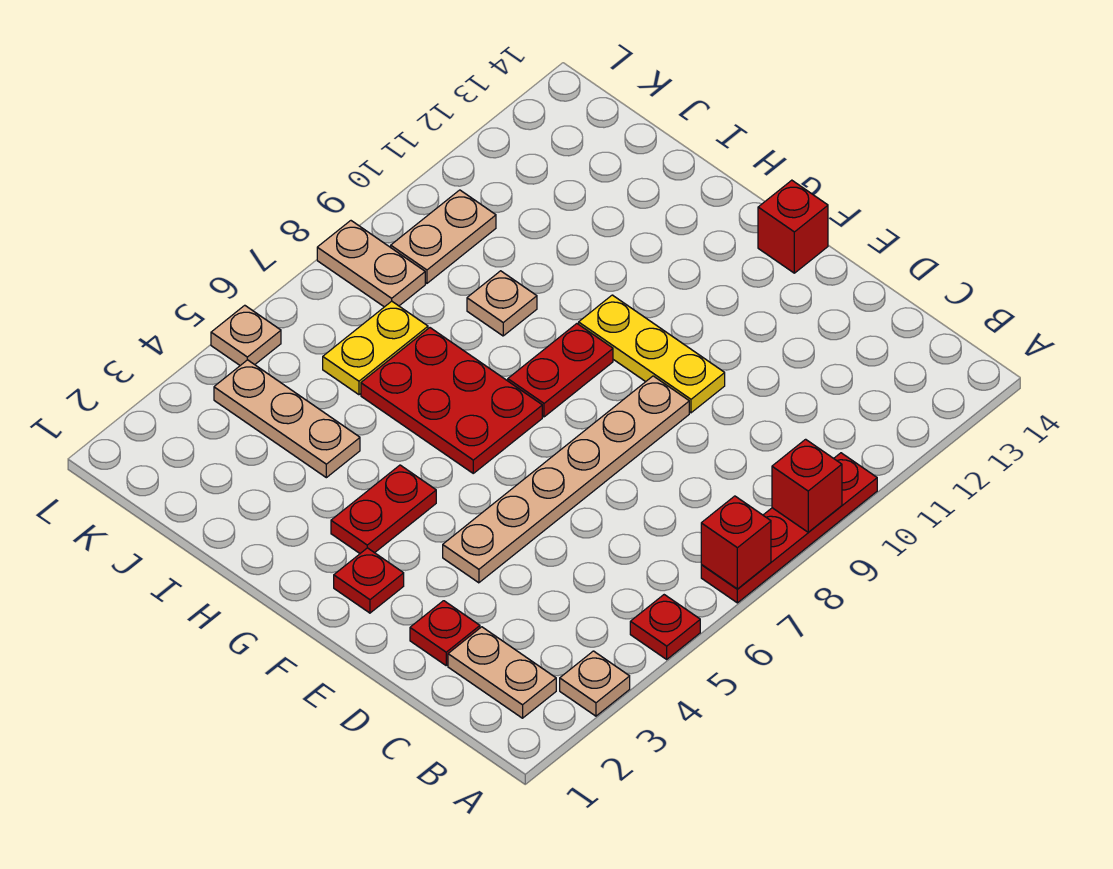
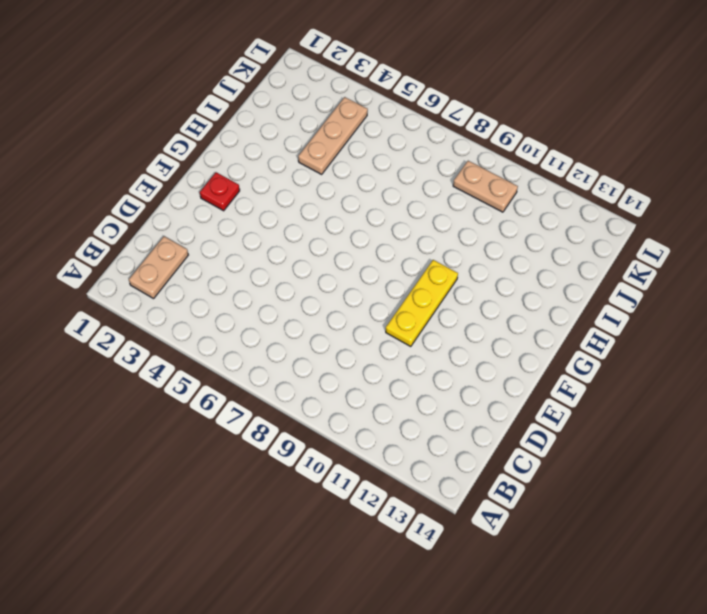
none -> tan 1x1 plate [560,651,630,716]
none -> red 1x1 plate [630,595,700,659]
none -> red 1x4 plate [701,453,877,603]

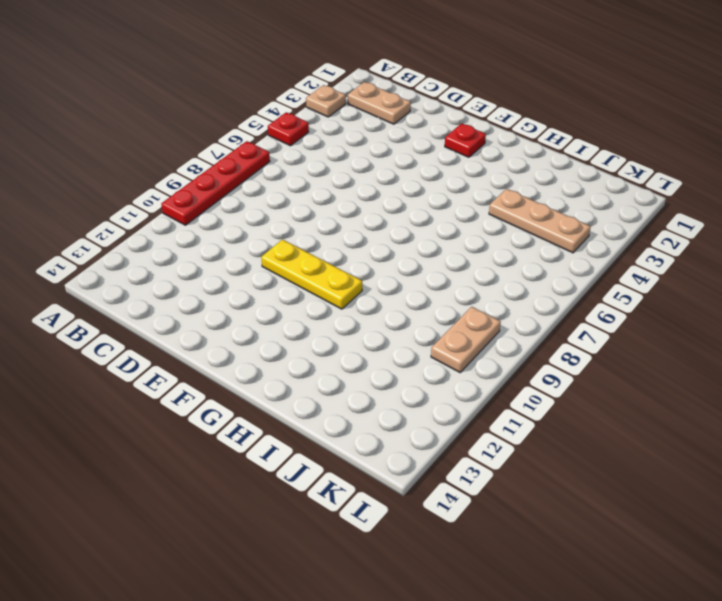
none -> red 1x1 plate [410,601,480,665]
none -> tan 1x6 plate [443,376,689,583]
none -> red 1x1 brick [758,180,828,273]

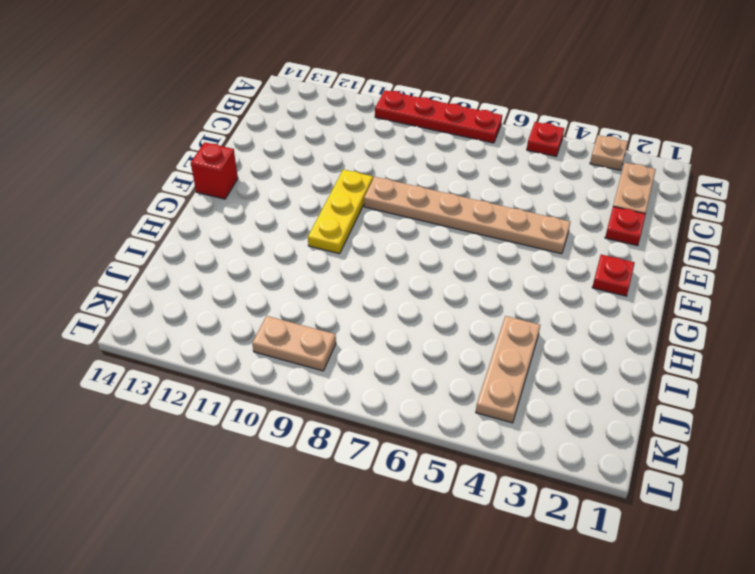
none -> red 1x2 plate [331,465,436,553]
none -> red 2x3 plate [361,328,542,473]
none -> red 1x2 plate [508,324,613,417]

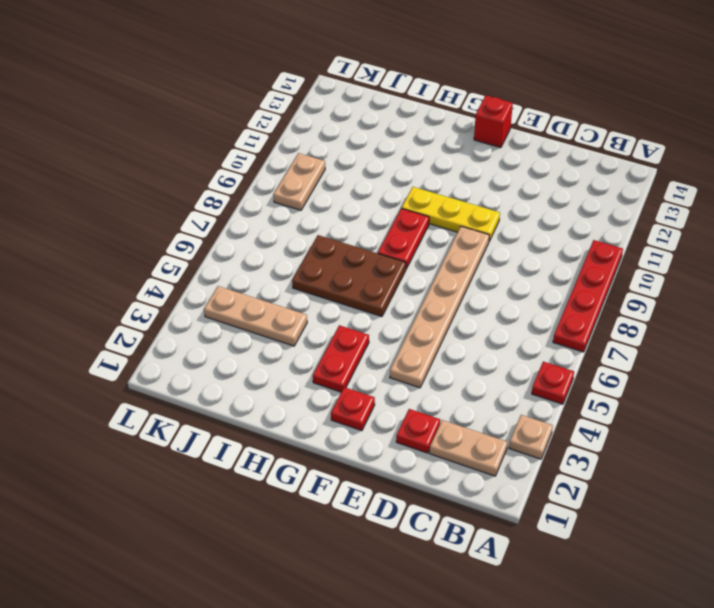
brown 2x3 plate [292,235,406,317] -> red 2x3 plate [361,328,542,473]
none -> tan 1x1 plate [467,271,537,336]
none -> yellow 1x2 plate [323,301,428,395]
none -> tan 1x2 plate [317,221,425,307]

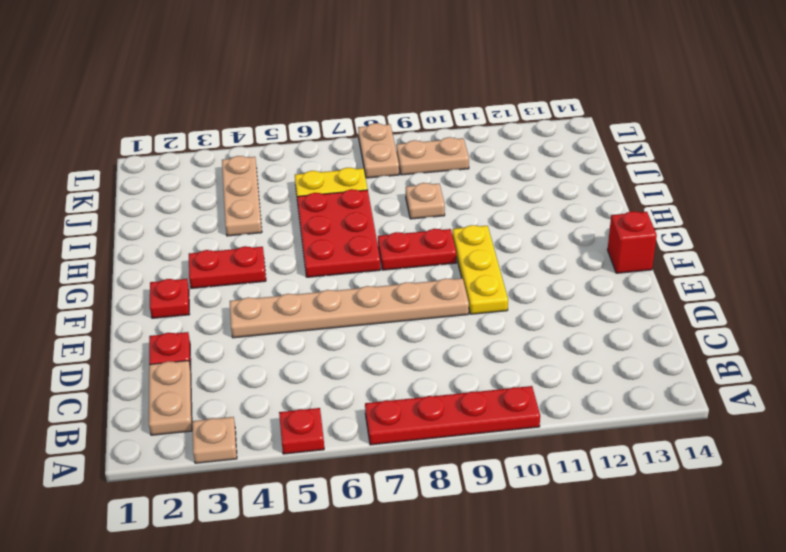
none -> tan 1x1 plate [211,305,281,365]
none -> red 1x1 brick [701,496,771,589]
none -> red 1x1 brick [772,439,842,532]

